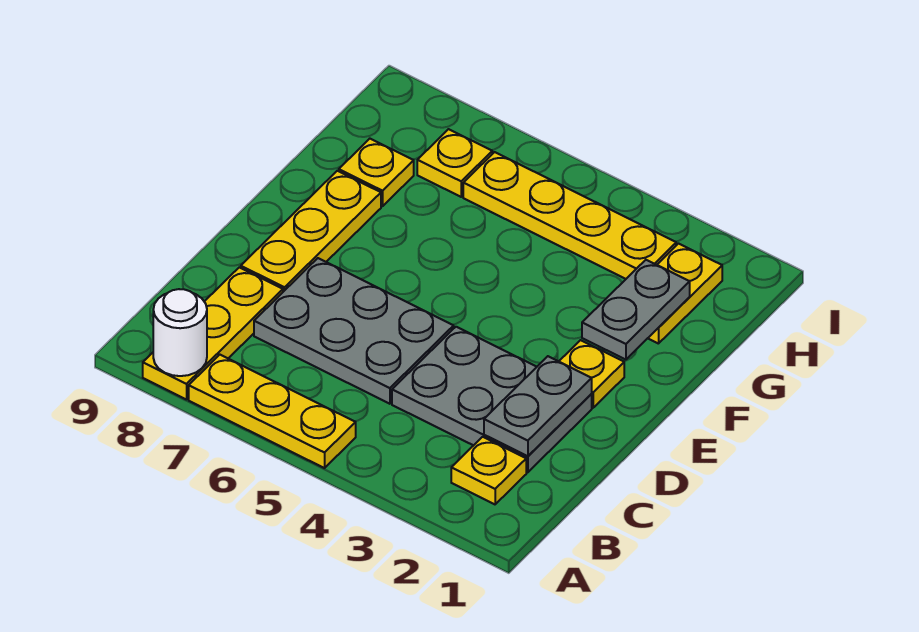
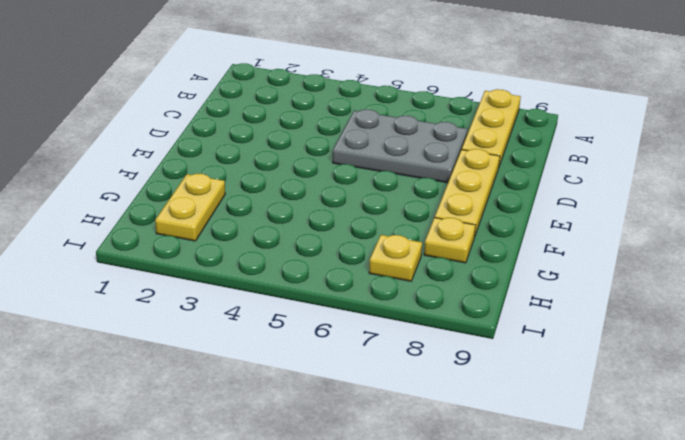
none -> yellow 1x3 plate [189,355,356,468]
none -> yellow 1x1 plate [451,437,526,504]
none -> grey 2x3 plate [392,327,592,472]

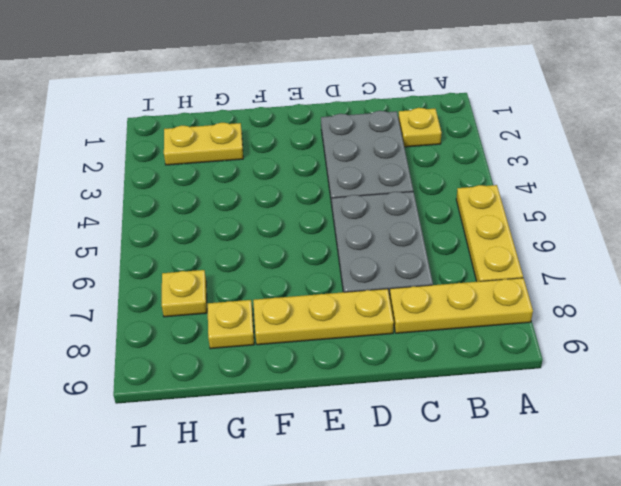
none -> yellow 1x1 plate [559,340,624,408]
none -> yellow 1x4 plate [463,152,676,279]
none -> white 1x1 round brick [153,289,207,376]

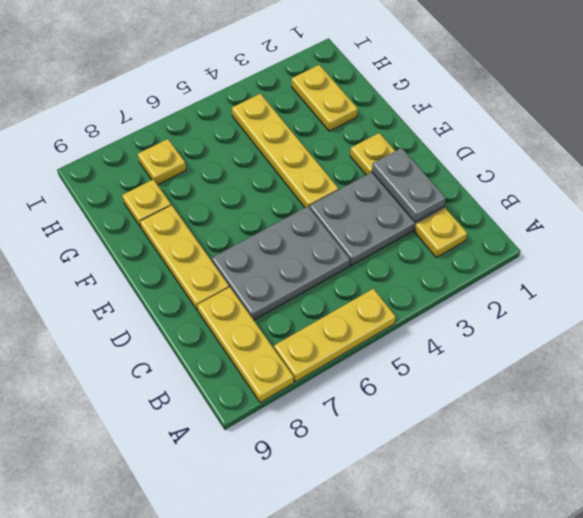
yellow 1x4 plate [232,94,338,208] -> yellow 1x4 plate turned to [463,152,676,279]
none -> white 1x1 round brick [153,289,207,376]
none -> grey 1x2 plate [582,260,690,360]

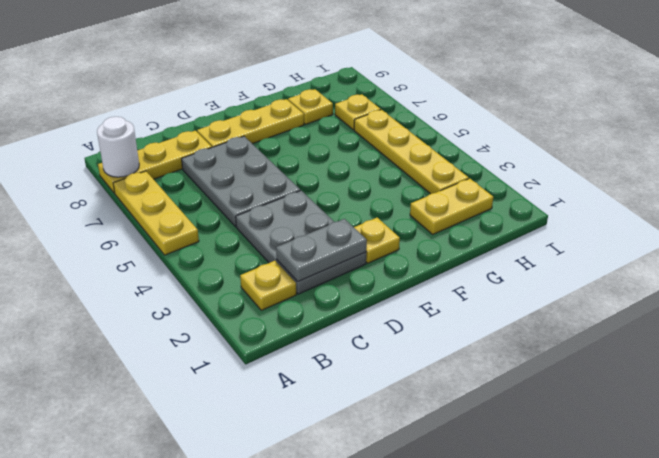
none -> grey 1x2 plate [582,260,690,360]

